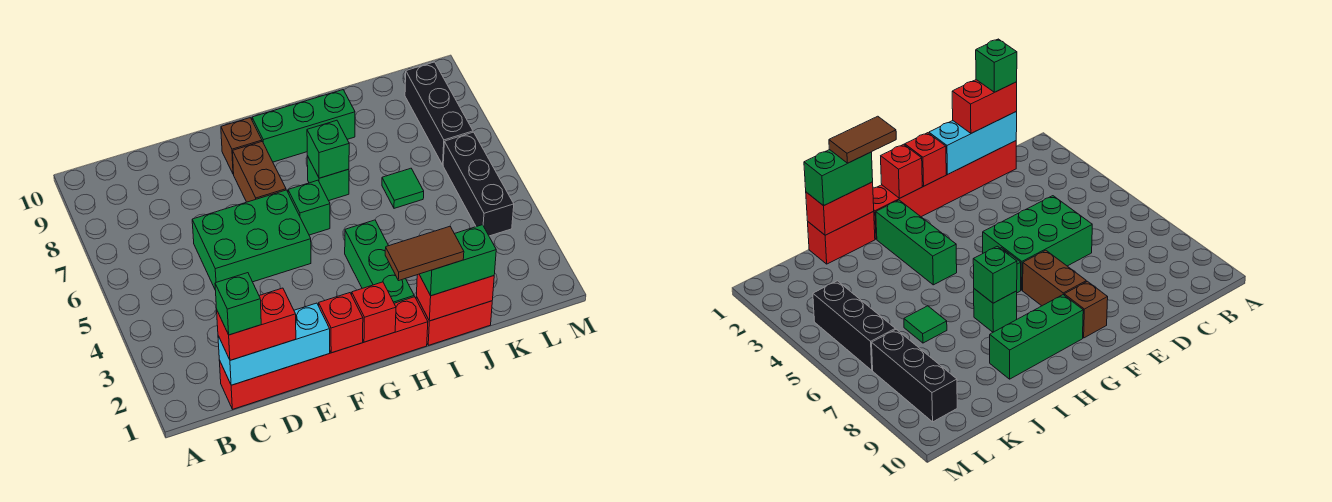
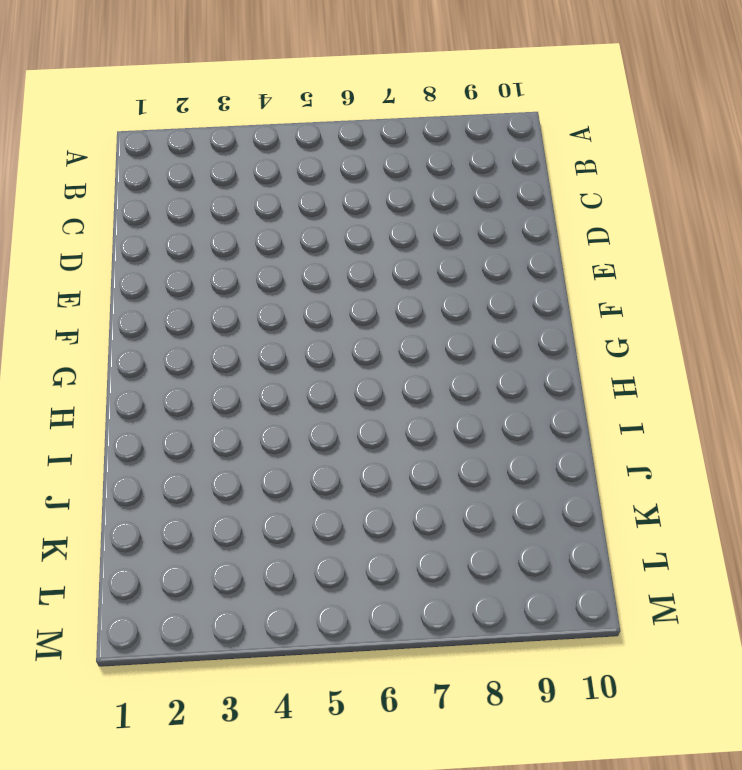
none -> red 1x6 brick [219,297,428,409]
none -> green 2x3 brick [192,190,311,289]
none -> brown 1x2 brick [233,142,286,202]

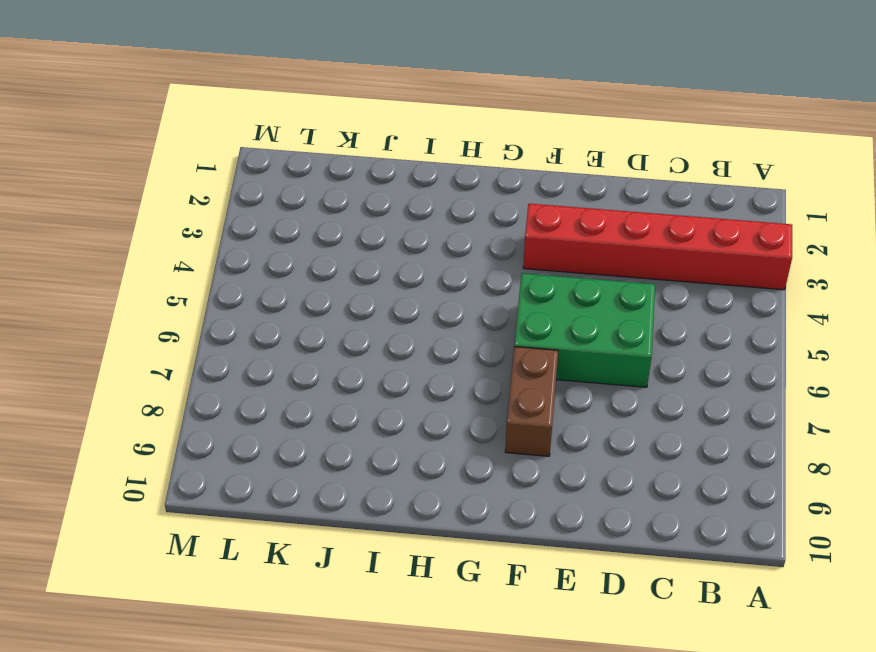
red 1x6 brick [523,204,792,290] -> red 1x6 brick moved to [219,297,428,409]
none -> brown 1x1 brick [221,118,262,174]
none -> green 1x1 brick [288,180,330,235]
none -> green 1x3 brick [252,90,355,162]

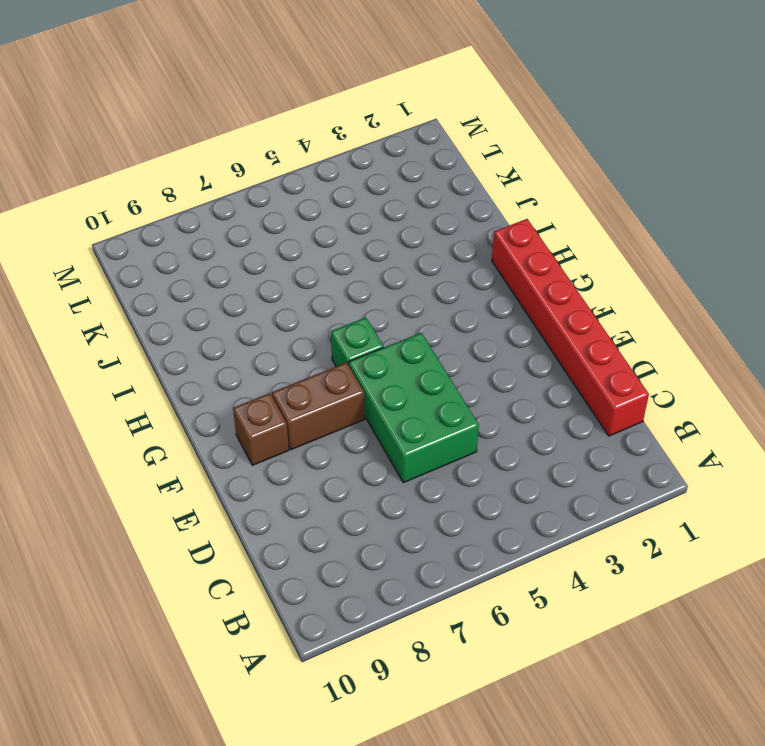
none -> green 1x3 brick [252,90,355,162]
none -> green 1x3 brick [345,220,414,303]
none -> green 1x1 brick [307,156,349,201]

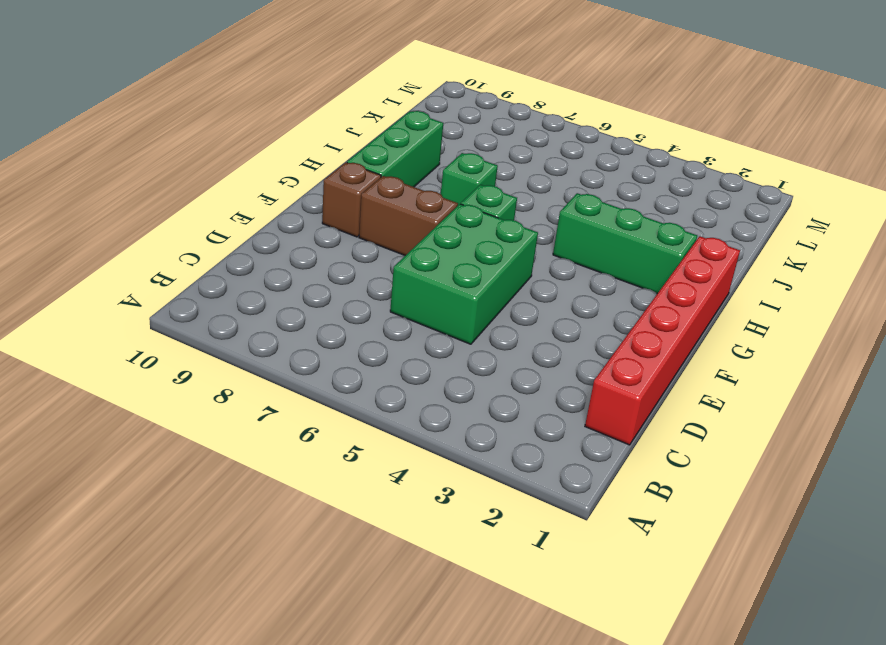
none -> red 1x2 brick [416,297,492,345]
none -> green 1x1 tile [382,168,424,208]
none -> black 1x3 brick [443,132,514,236]

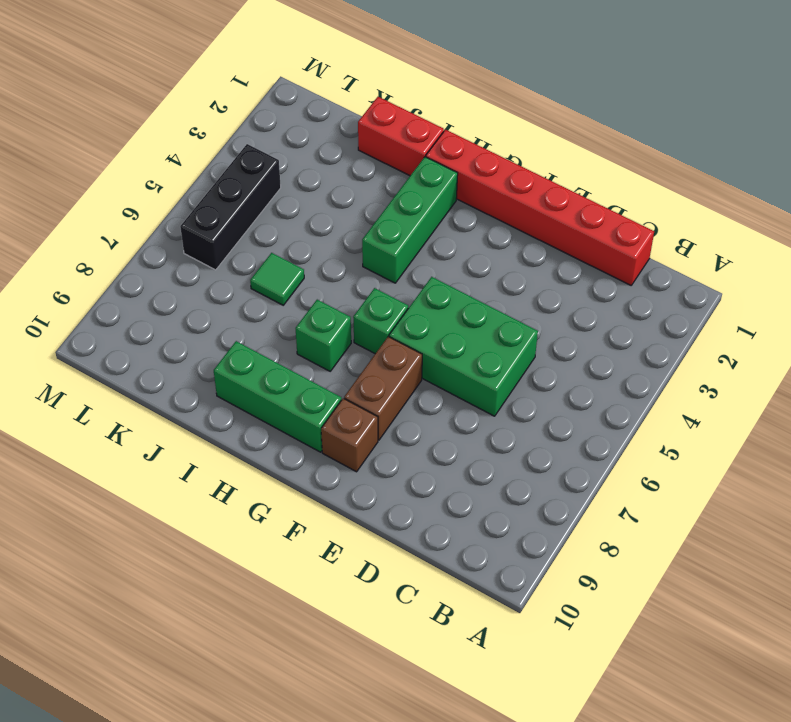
none -> black 1x3 brick [405,62,473,165]
none -> cyan 1x3 brick [218,303,330,385]
none -> red 1x1 brick [319,293,363,353]

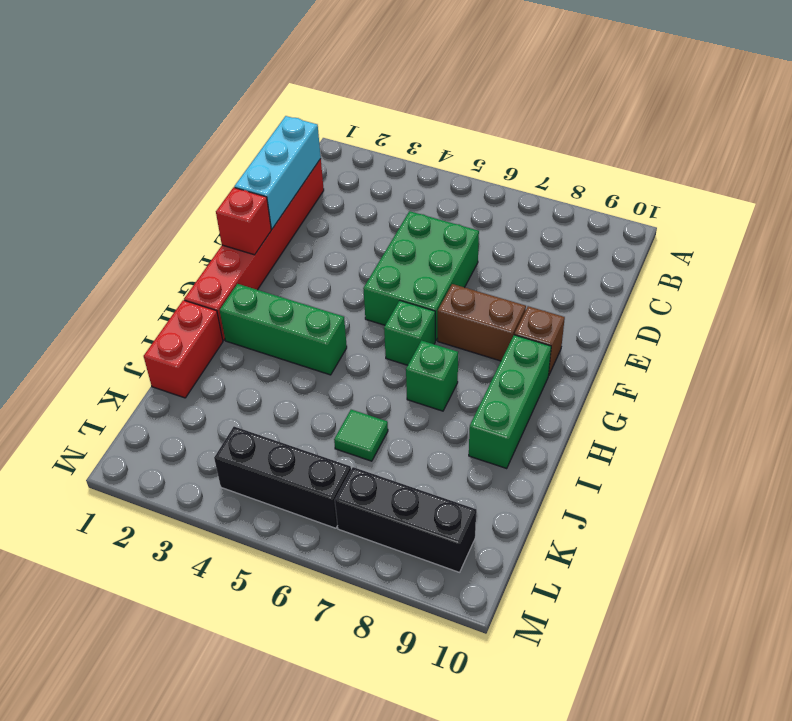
none -> red 1x1 brick [352,282,396,342]
none -> green 1x1 brick [307,120,349,178]
none -> red 1x2 brick [416,274,494,321]

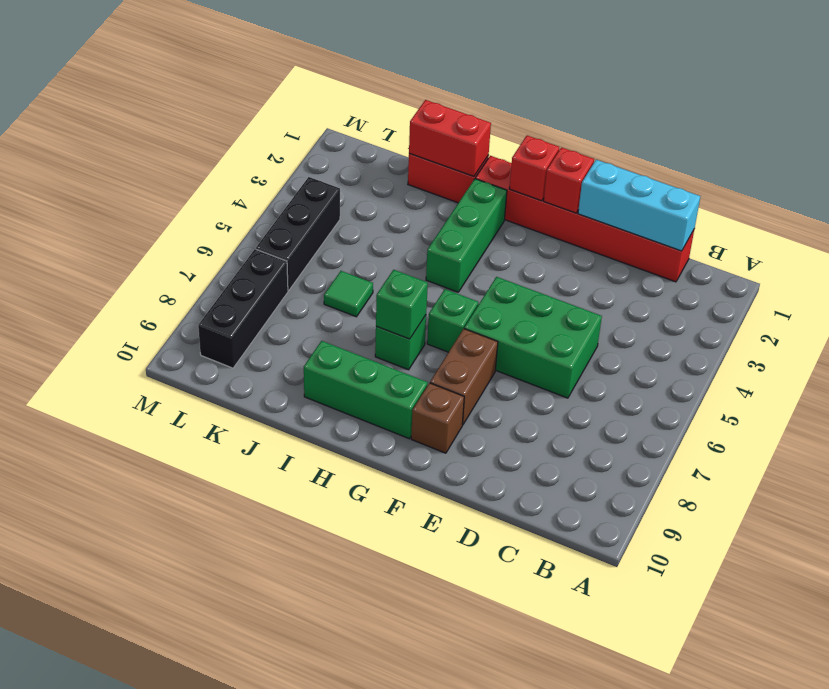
none -> red 1x2 brick [217,288,296,360]
none -> green 1x2 brick [419,225,496,296]
none -> green 1x1 brick [215,273,261,335]

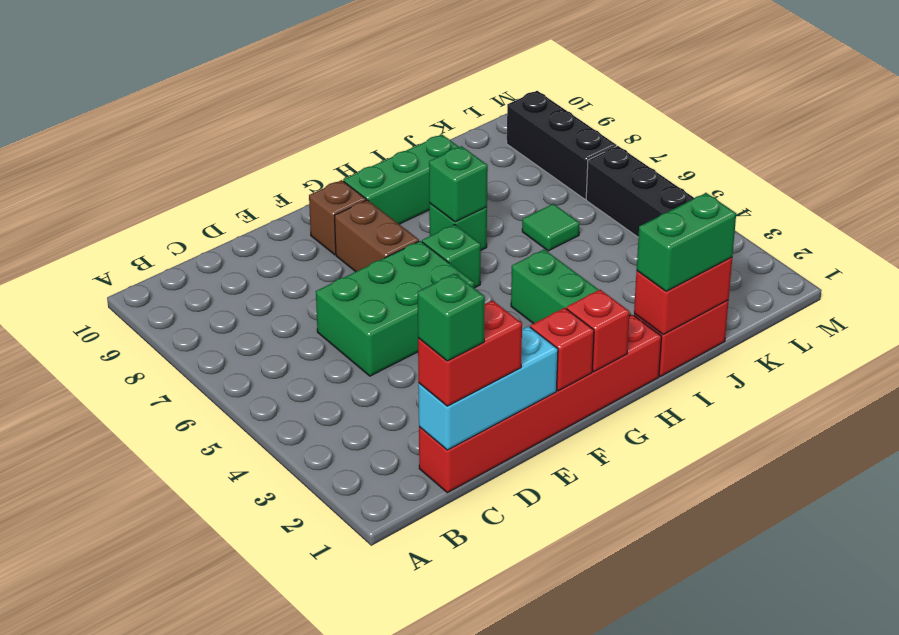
none -> brown 1x2 tile [385,227,464,281]

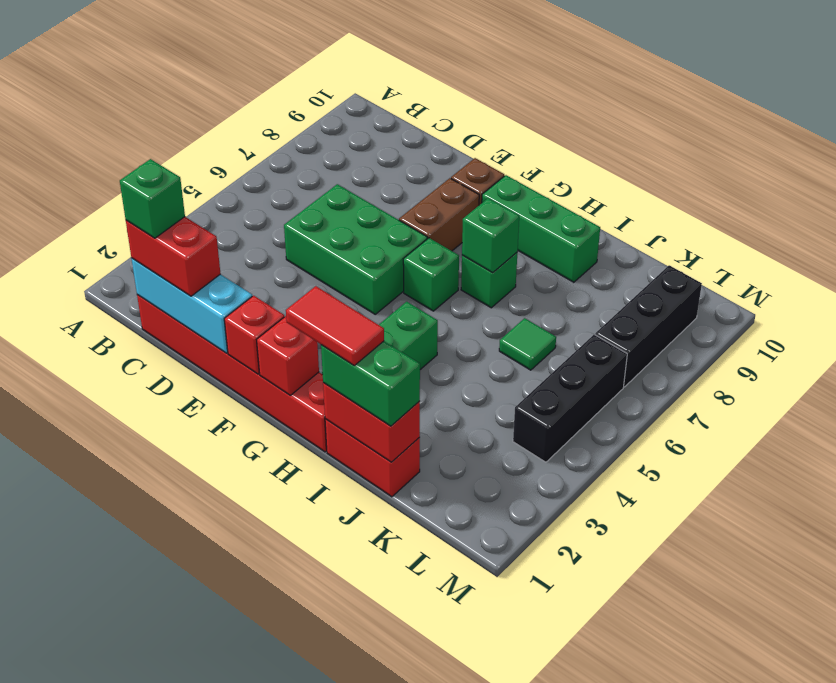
red 1x2 tile [286,286,384,365] -> brown 1x2 tile [385,227,464,281]

